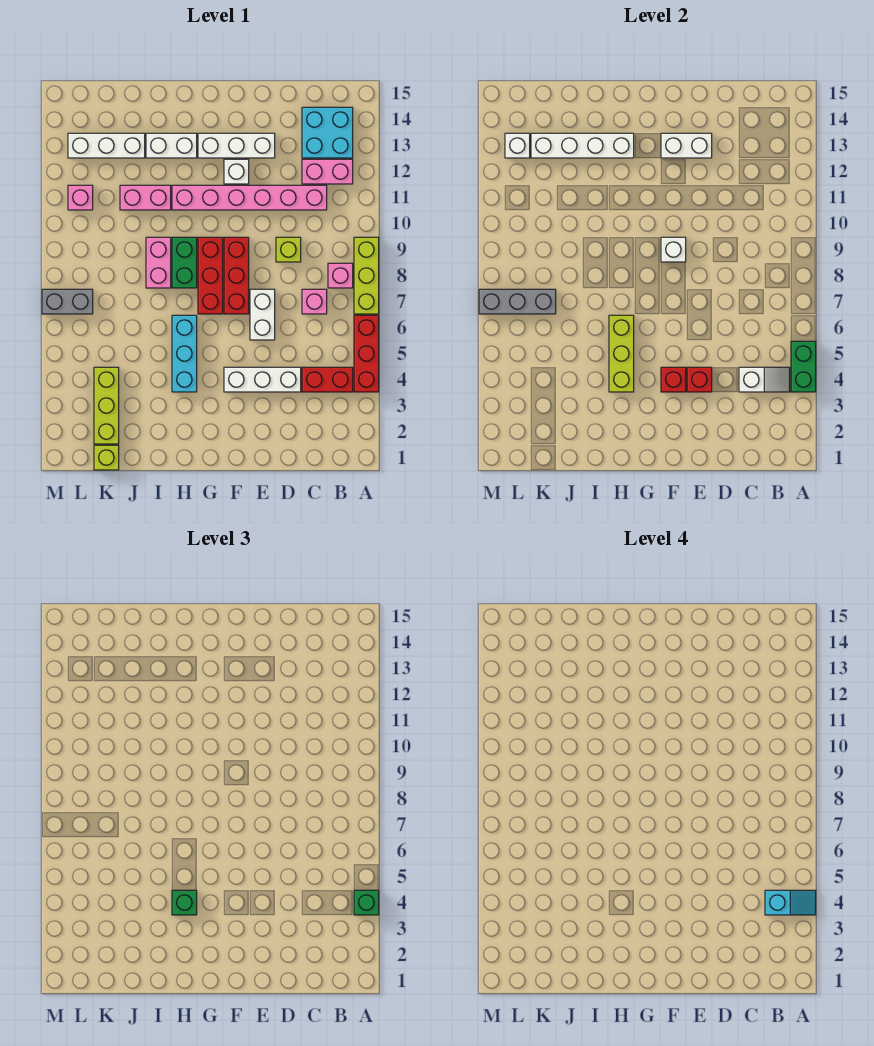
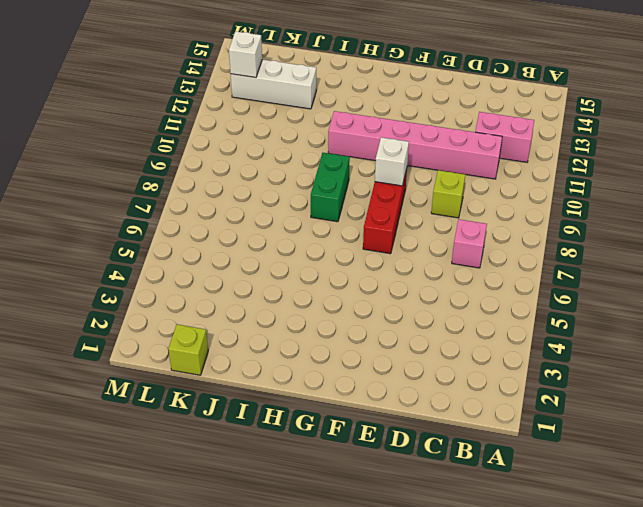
none -> red 1x3 brick [354,315,379,392]
none -> lime 1x3 brick [354,237,379,314]
none -> red 1x2 brick [302,367,353,392]
none -> pink 1x1 brick [328,263,353,288]

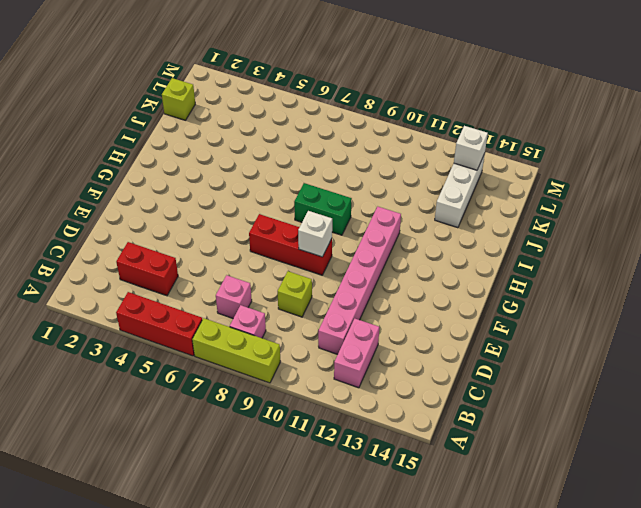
red 1x2 brick [116,242,178,296] -> red 1x2 brick turned to [302,367,353,392]
none -> cyan 2x2 brick [302,107,353,158]
none -> white 1x3 brick [224,367,301,392]
none -> white 1x2 brick [250,289,275,340]
none -> white 1x3 brick [198,133,275,158]

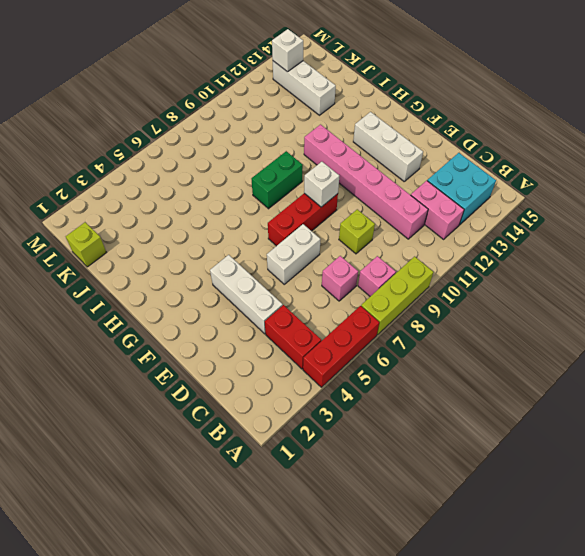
none -> white 1x1 brick [224,159,249,184]
none -> red 1x3 brick [198,237,223,314]
none -> cyan 1x3 brick [172,315,197,392]
none -> white 1x2 brick [146,133,197,158]

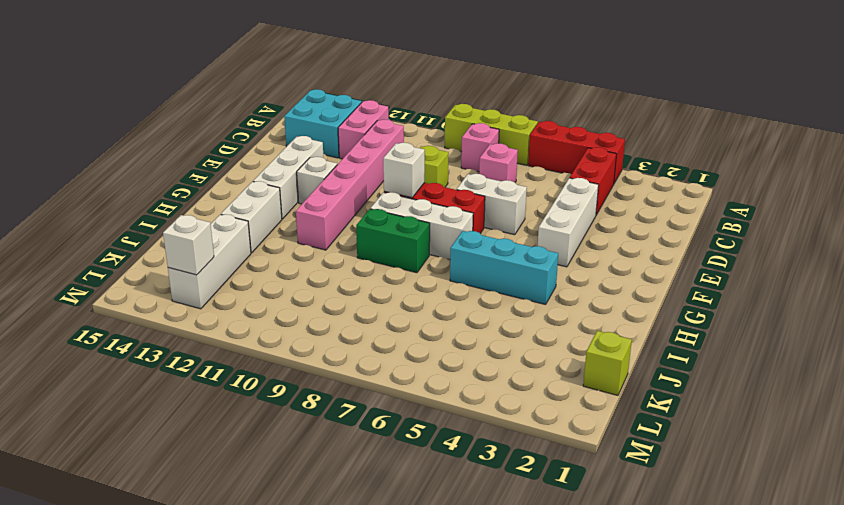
white 1x3 brick [370,192,473,260] -> red 1x3 brick [198,237,223,314]
none -> pink 1x2 brick [146,237,171,288]
none -> pink 1x2 brick [120,185,171,210]
none -> lime 1x3 brick [94,367,119,444]
none -> grey 1x2 brick [42,289,93,314]

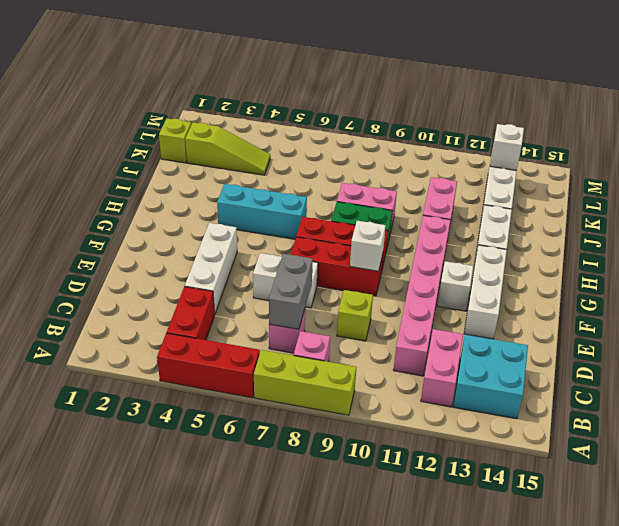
grey 1x2 brick [269,254,313,329] -> grey 1x2 brick moved to [42,289,93,314]
lime 1x3 slope [185,122,270,175] -> lime 1x3 brick [94,367,119,444]
none -> pink 1x1 brick [68,185,93,210]
none -> green 1x2 brick [791,341,816,392]
none -> white 1x2 slope [739,367,790,392]
none -> red 1x1 brick [687,367,712,392]

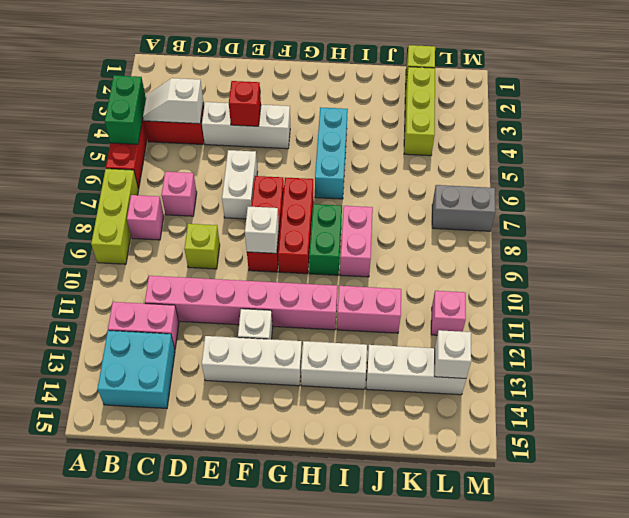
none -> white 1x2 brick [661,133,712,158]
none -> red 1x1 brick [661,367,686,392]
none -> lime 1x3 brick [609,315,634,392]
none -> white 1x4 brick [531,133,634,158]

